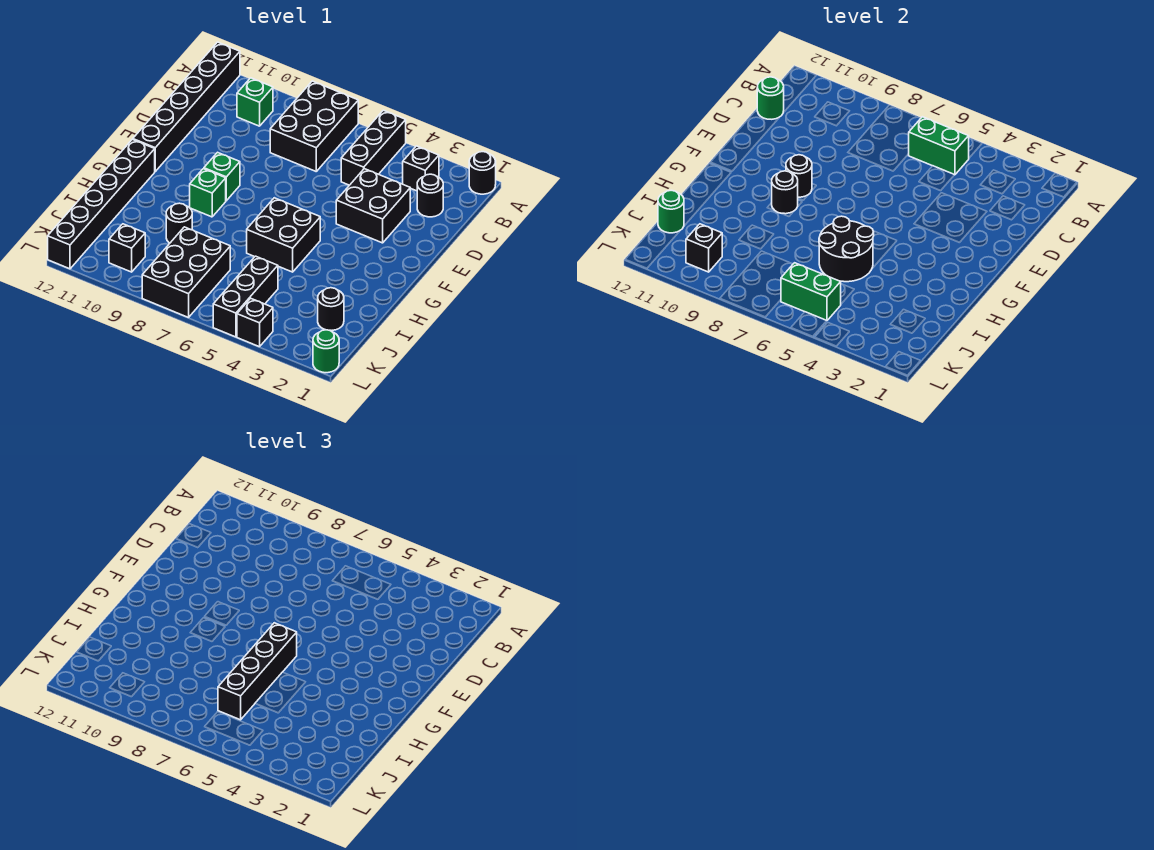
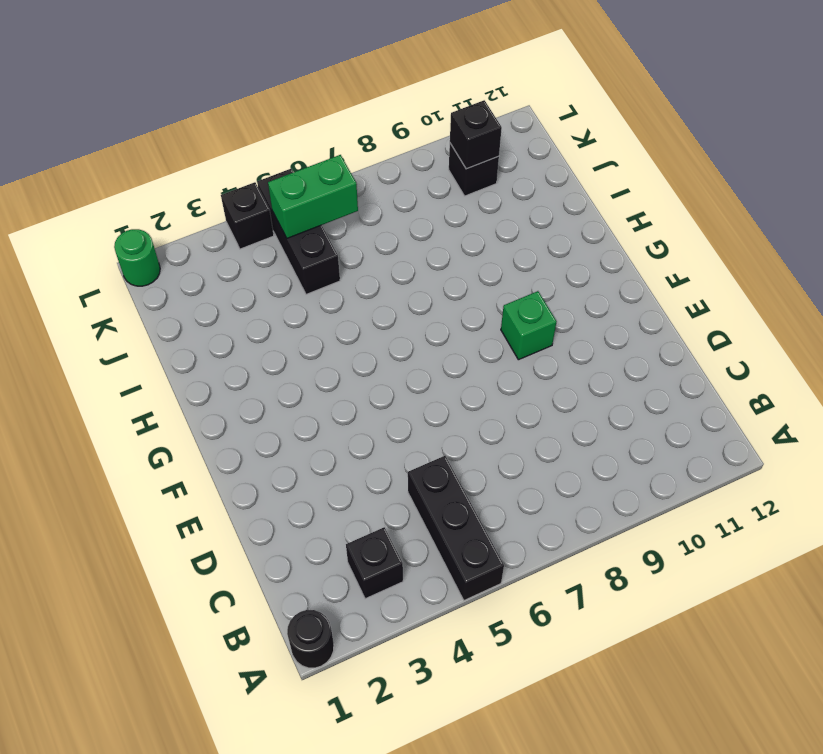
none -> black 2x3 brick [270,81,358,171]
none -> black 1x6 brick [133,42,240,171]
none -> green 1x1 brick [237,78,273,126]

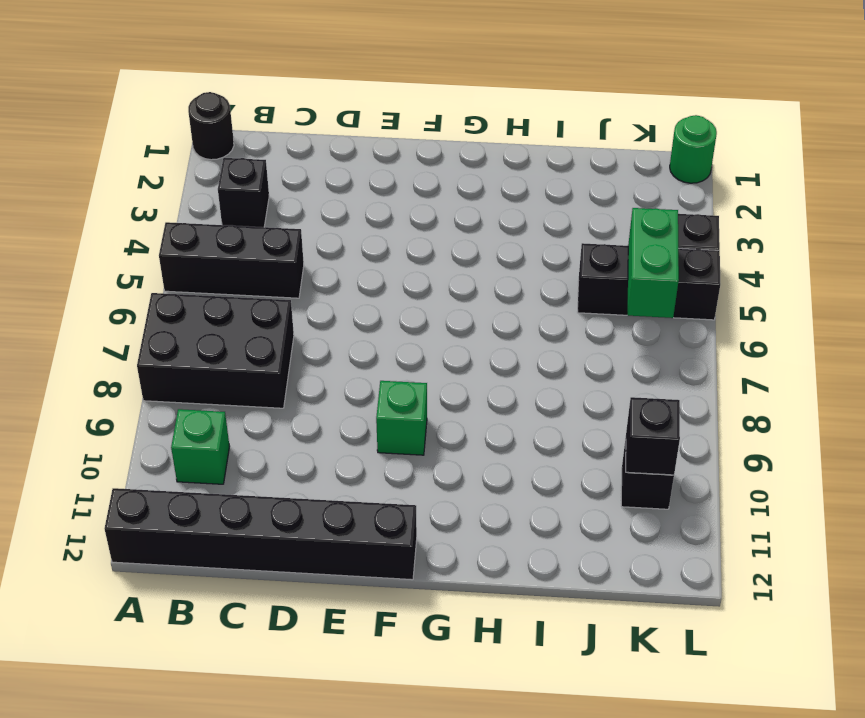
none -> black 1x1 round brick [417,174,443,217]
none -> black 2x2 brick [336,169,410,243]
none -> black 2x2 brick [247,198,320,272]

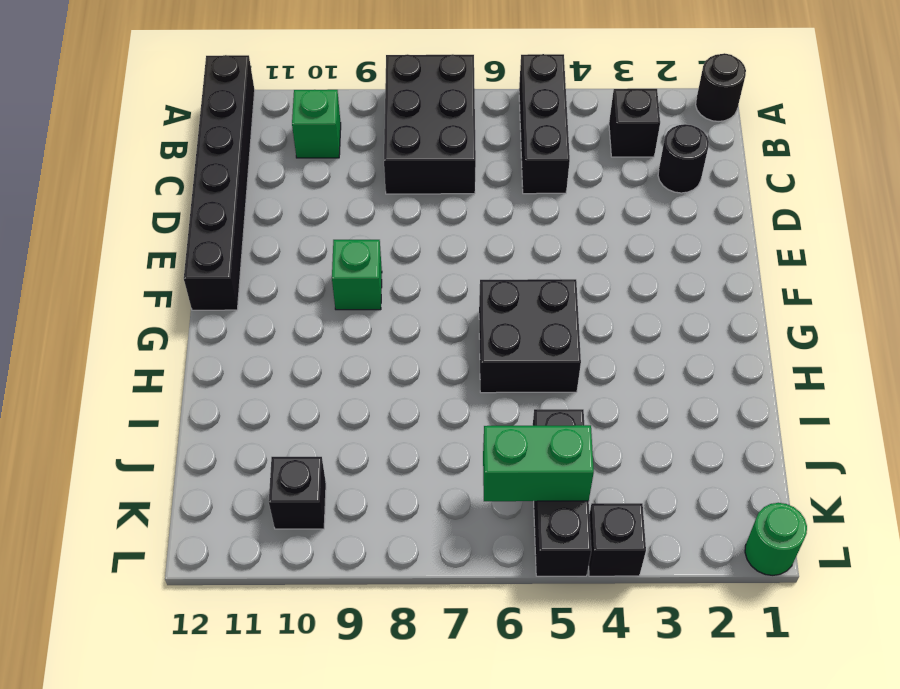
none -> black 2x2 brick [336,169,410,243]
none -> green 1x1 brick [190,169,226,217]
none -> black 1x6 brick [48,139,155,269]

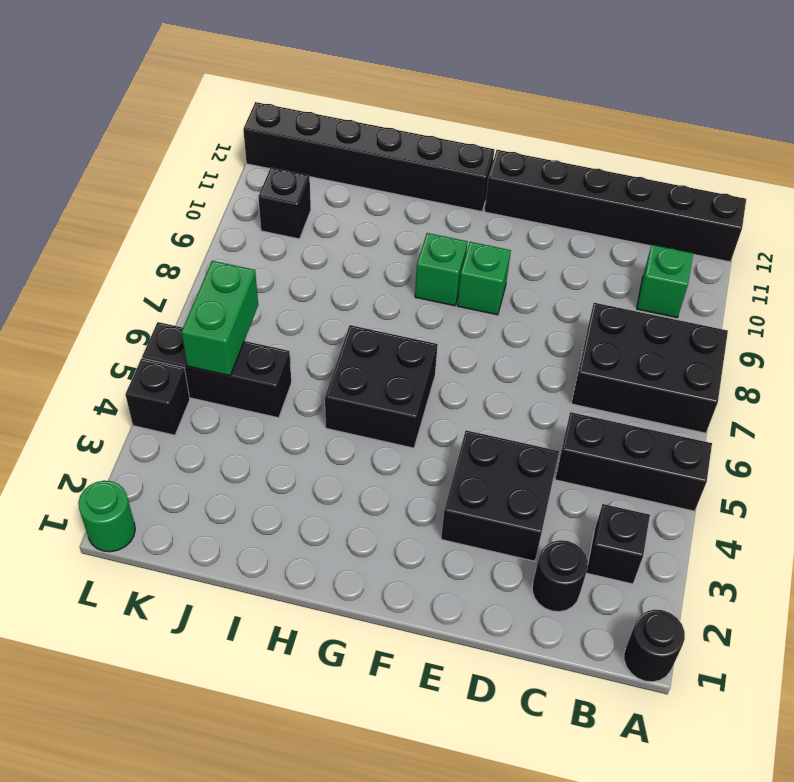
none -> black 1x1 round brick [166,203,192,243]
none -> black 1x1 round brick [318,288,344,330]
none -> black 2x3 brick [142,227,230,318]

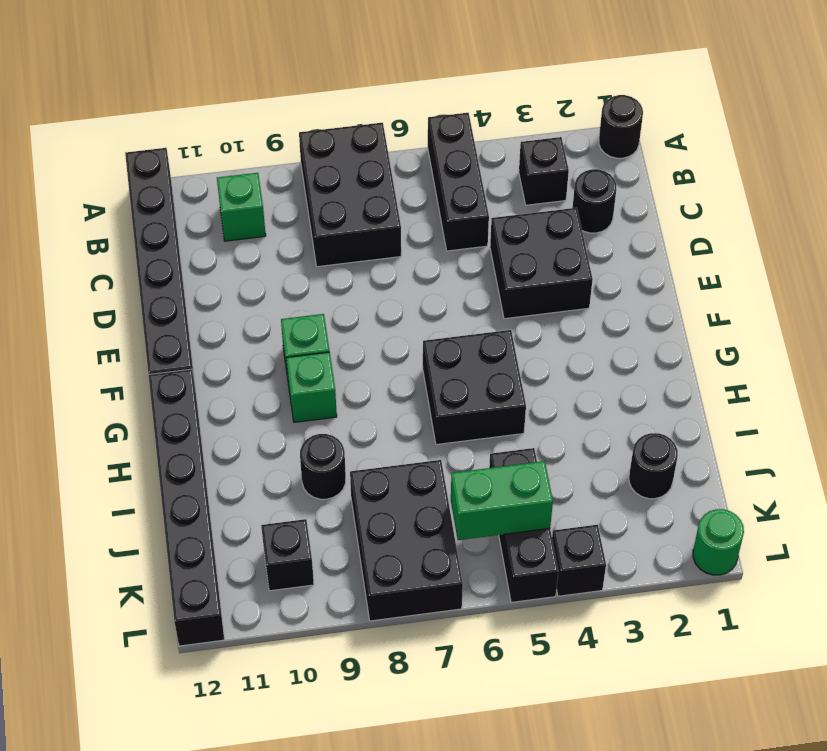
none -> green 1x2 brick [909,117,969,175]
none -> green 1x1 round brick [757,77,784,119]
none -> black 1x1 round brick [786,155,812,197]

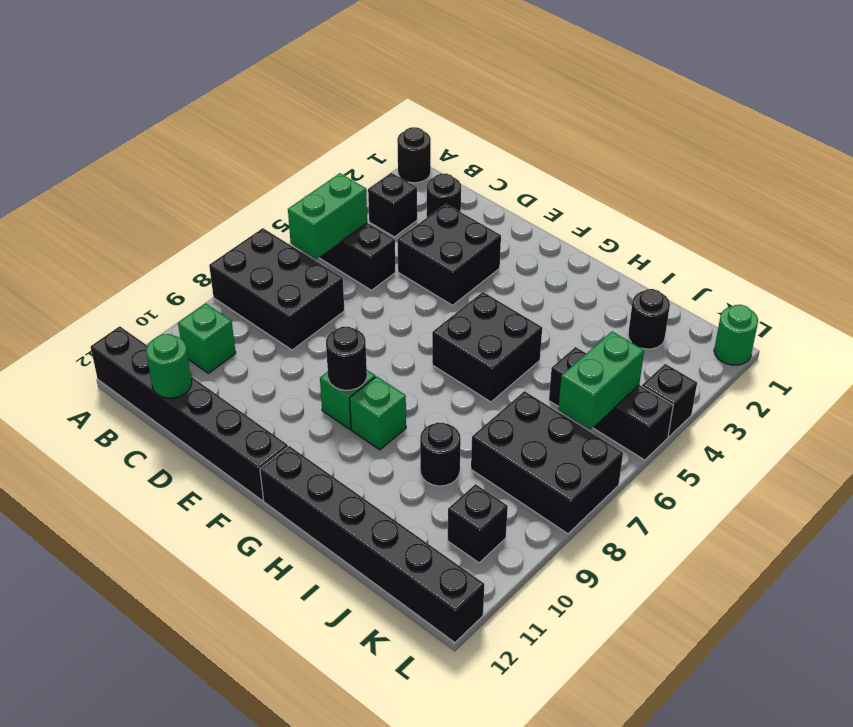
none -> black 1x1 round brick [772,171,798,214]
none -> black 2x2 round brick [819,216,874,282]
none -> green 1x1 round brick [658,190,684,233]

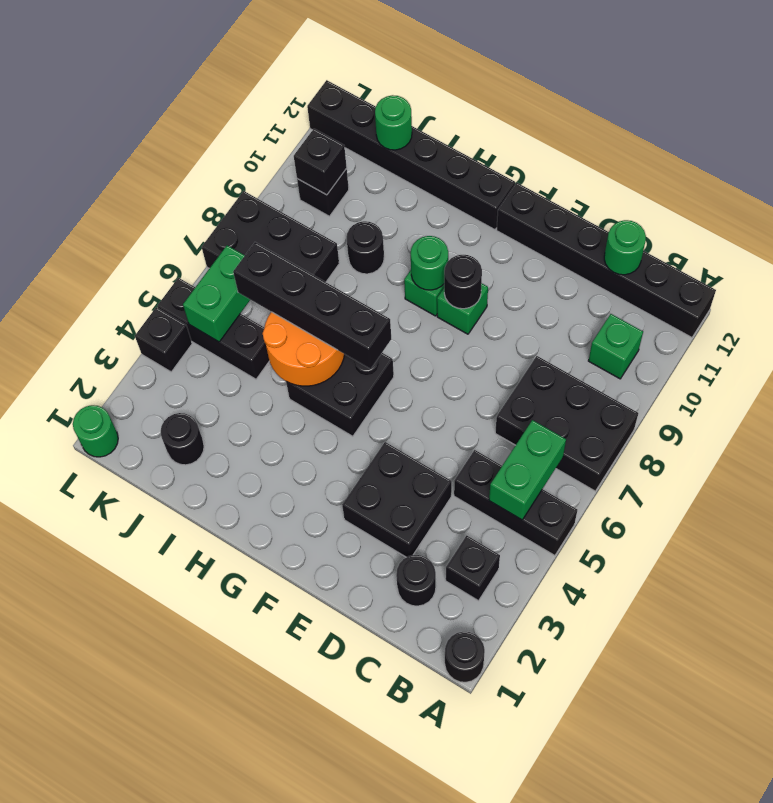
green 1x1 round brick [411,236,448,290] -> black 1x1 round brick [772,171,798,214]
orange 2x2 round brick [263,312,345,386] -> black 2x2 round brick [819,216,874,282]

